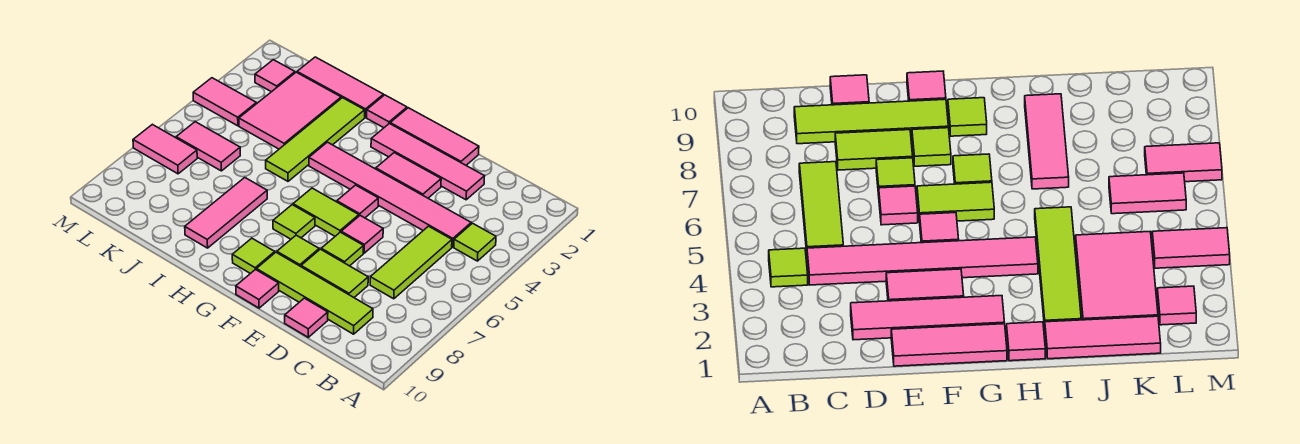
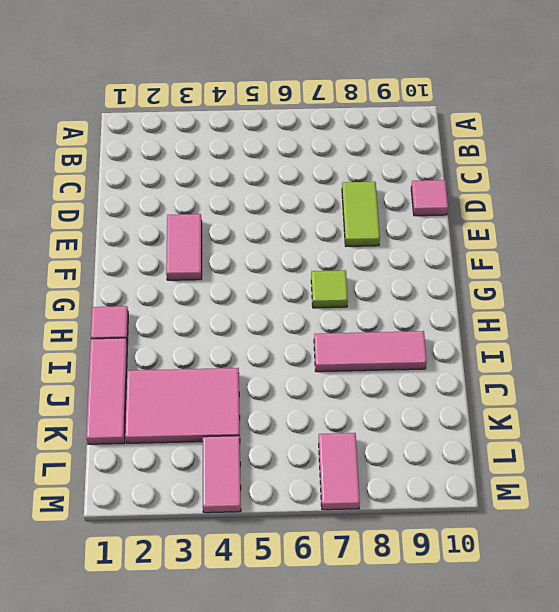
none -> lime 1x1 tile [454,223,496,261]
none -> pink 1x6 tile [309,142,471,247]
none -> lime 1x3 tile [370,226,452,299]

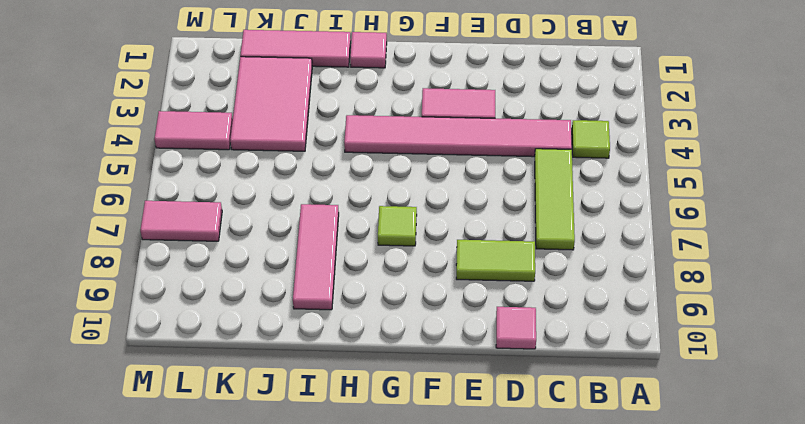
none -> lime 1x4 tile [256,252,373,334]
none -> pink 1x4 tile [371,124,485,200]
none -> pink 1x3 tile [390,108,479,165]

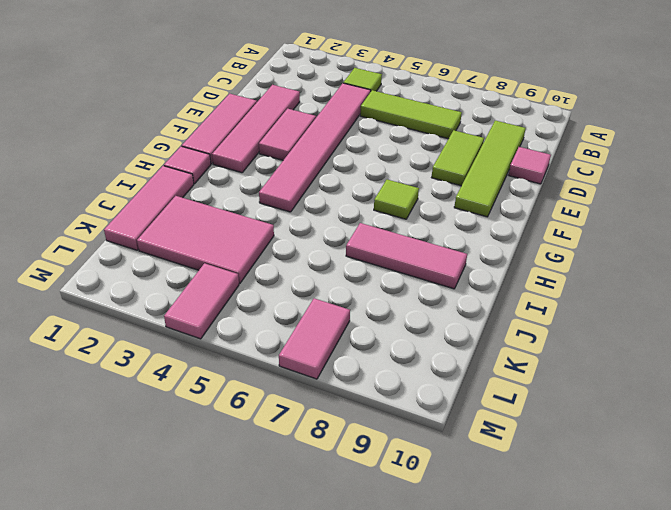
none -> pink 1x1 tile [341,216,383,253]
none -> lime 1x1 tile [321,232,364,266]
none -> pink 1x1 tile [337,185,378,218]

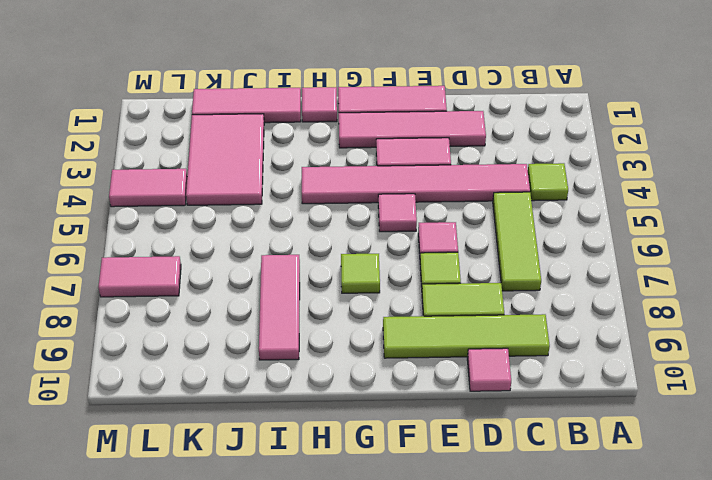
none -> lime 1x2 tile [293,188,359,236]
none -> lime 1x1 tile [277,235,319,267]
none -> pink 1x1 tile [236,269,279,308]

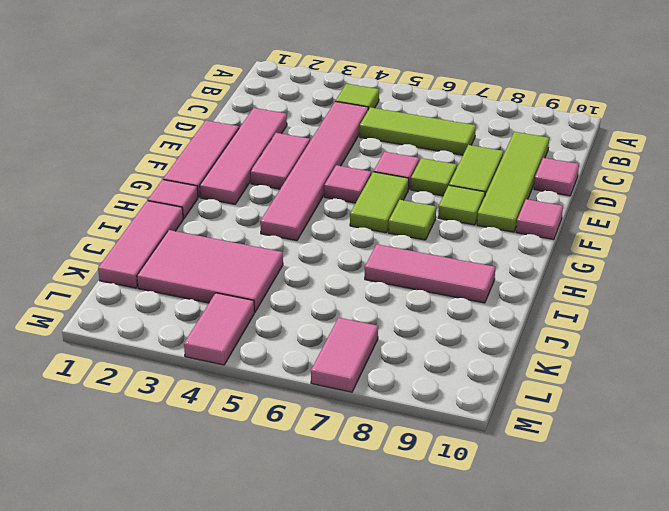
none -> lime 1x1 tile [232,238,275,274]
none -> lime 1x4 tile [266,98,365,181]
none -> pink 1x2 tile [176,122,240,171]

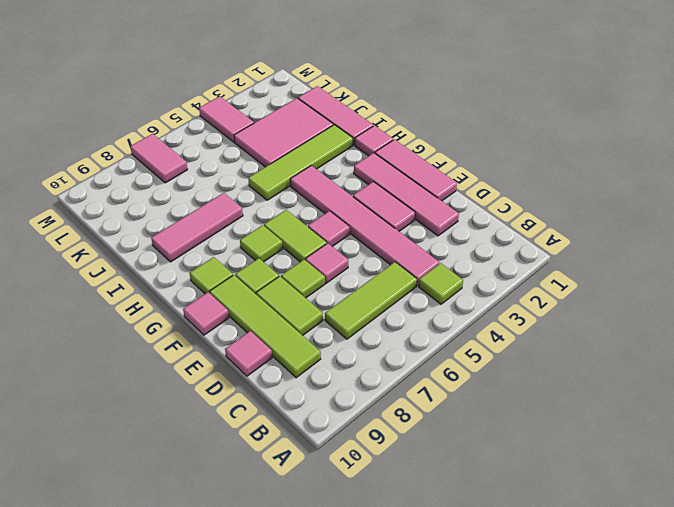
none -> pink 1x2 tile [176,122,240,171]
none -> pink 1x1 tile [255,60,295,92]

